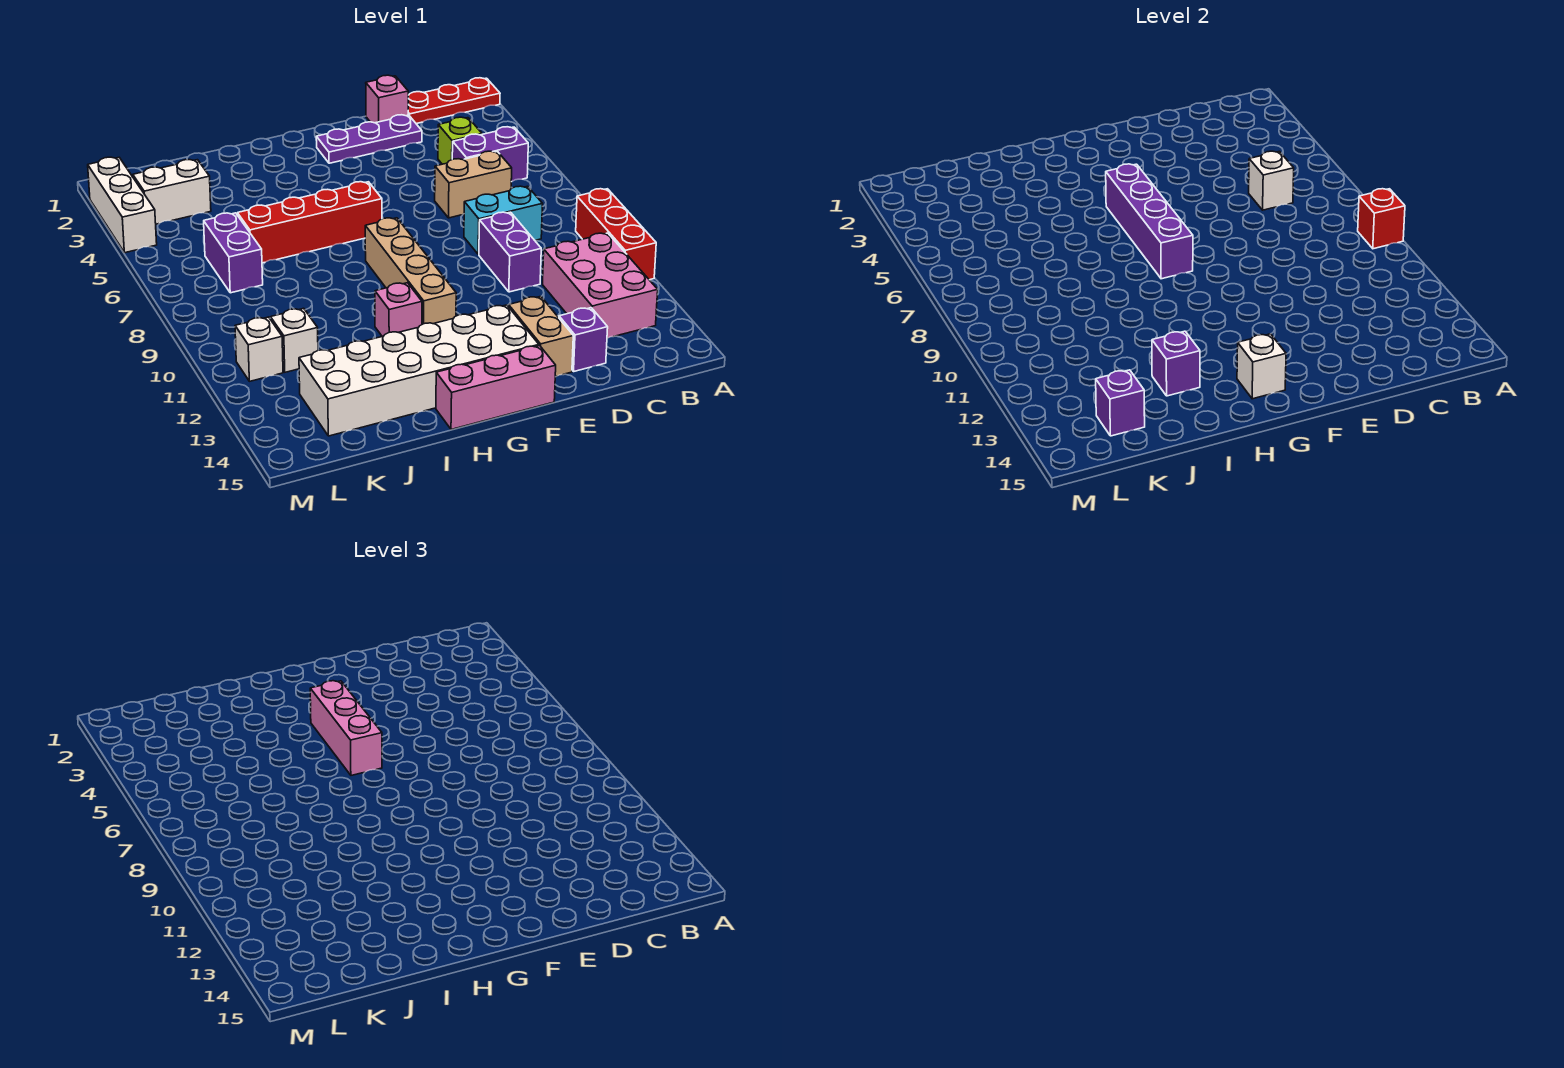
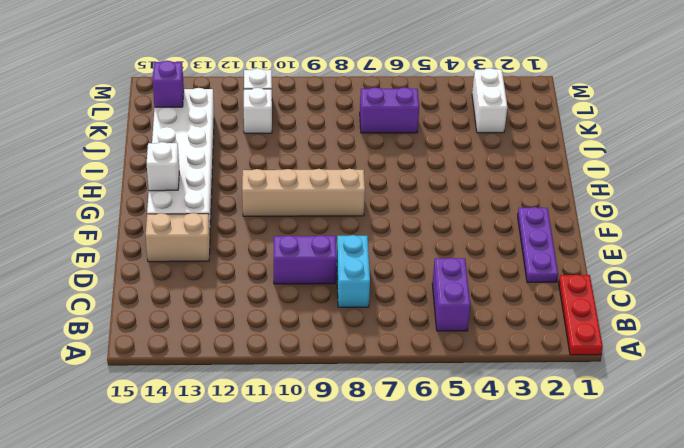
none -> red 1x3 brick [576,189,656,280]
none -> pink 2x3 brick [543,233,658,338]
none -> lime 1x1 brick [438,117,482,164]

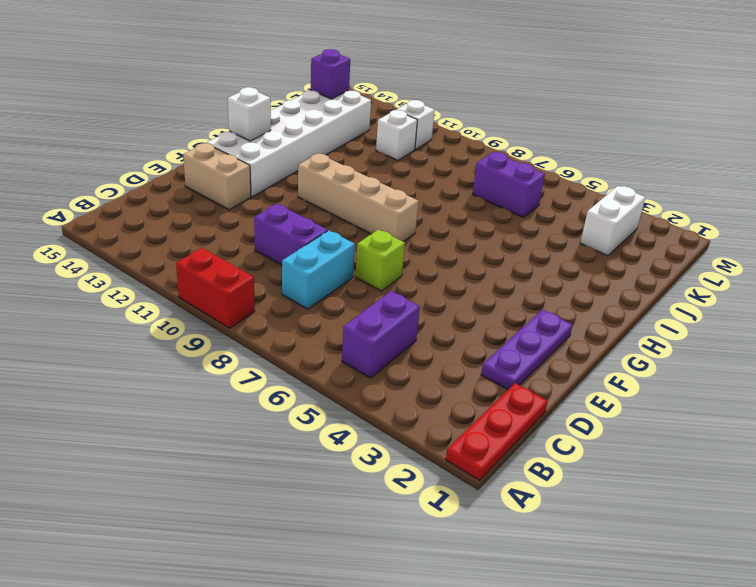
red 1x2 brick [176,248,255,328] -> red 1x3 brick [576,189,656,280]
lime 1x1 brick [355,229,405,291] -> lime 1x1 brick moved to [438,117,482,164]
none -> pink 2x3 brick [543,233,658,338]
none -> tan 1x2 brick [435,151,512,218]
none -> pink 1x1 brick [366,75,408,123]

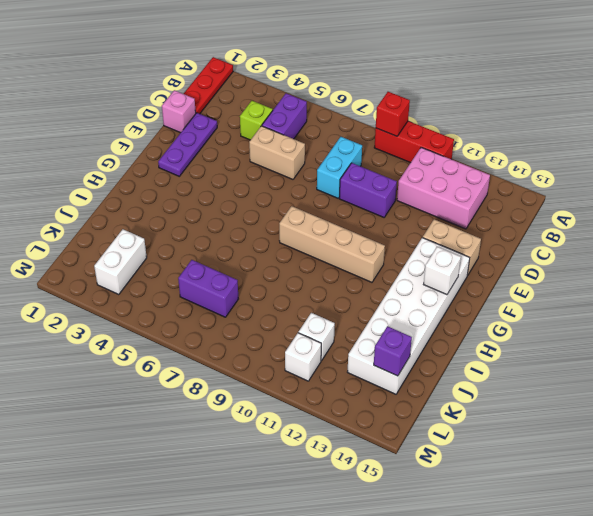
tan 1x2 brick [249,126,305,179] -> tan 1x2 brick turned to [435,151,512,218]
none -> purple 1x1 brick [559,308,608,371]
none -> pink 1x3 brick [436,346,556,429]
none -> red 1x4 brick [237,182,382,263]

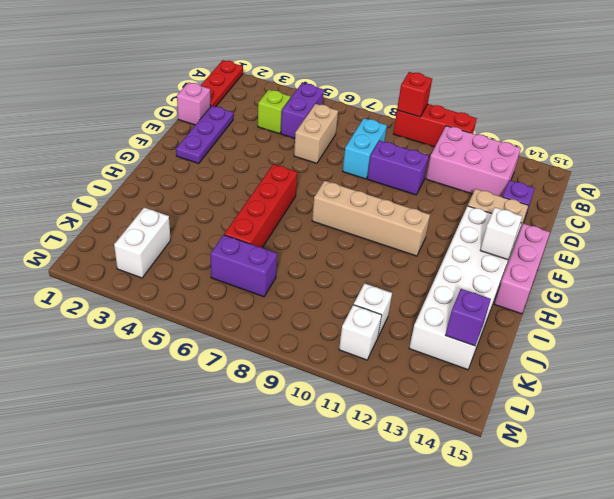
none -> pink 1x1 brick [375,283,422,336]
none -> white 1x3 brick [88,157,157,253]
none -> white 1x1 brick [1249,151,1294,210]

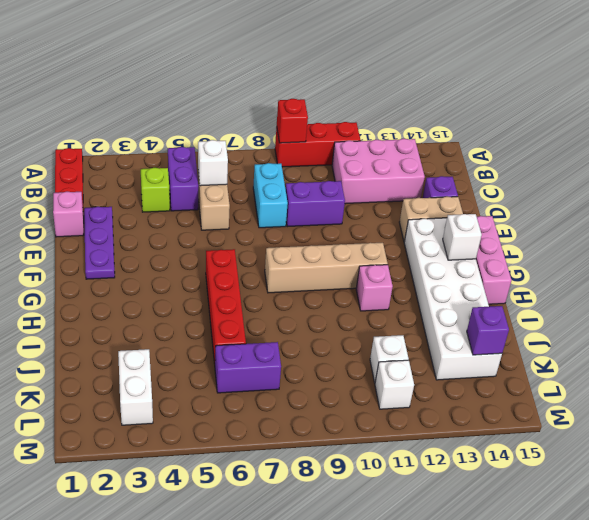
none -> white 1x3 brick [88,157,157,253]
none -> purple 1x4 brick [1106,164,1193,279]
none -> purple 1x1 brick [1152,331,1200,396]

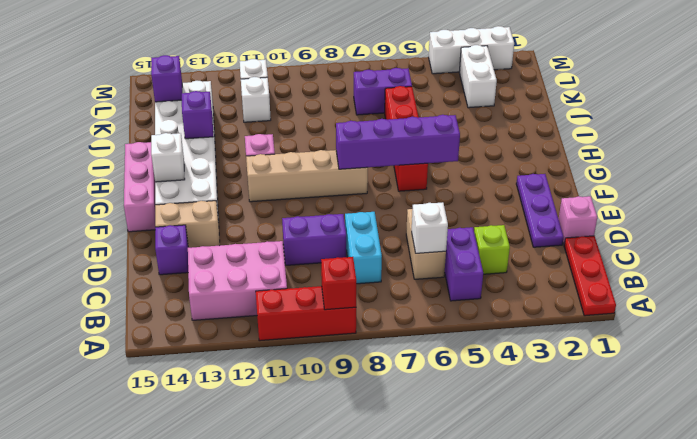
none -> pink 1x3 brick [310,681,382,775]

